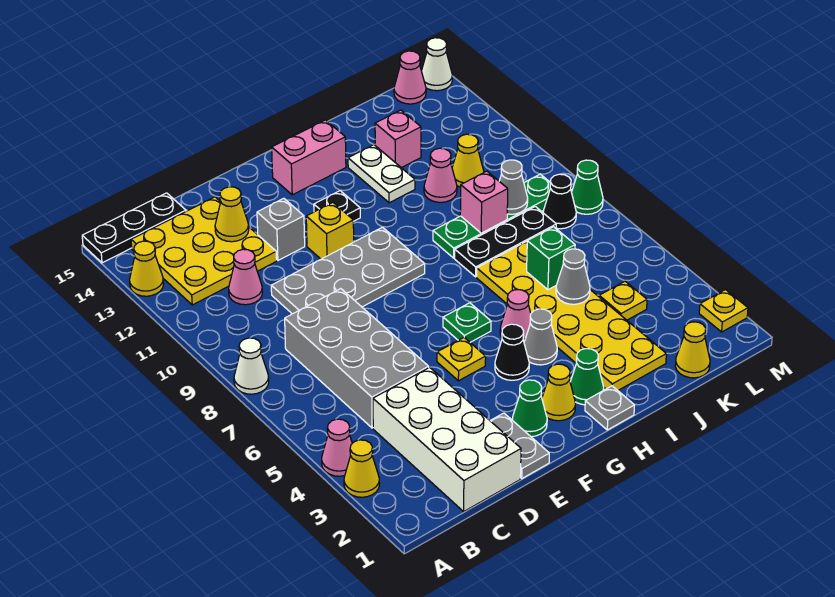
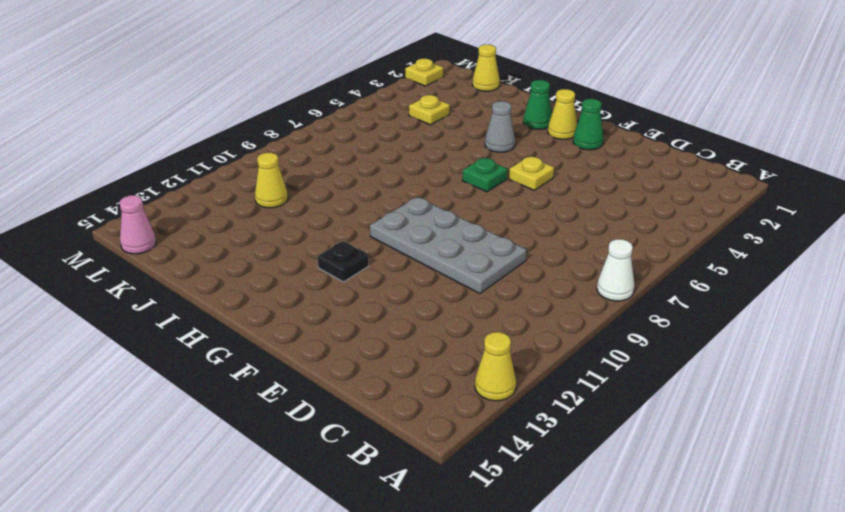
none -> yellow 1x1 cone [344,440,379,497]
none -> pink 1x1 cone [322,419,352,476]
none -> black 1x3 plate [82,193,186,263]
none -> yellow 3x3 plate [131,197,277,305]

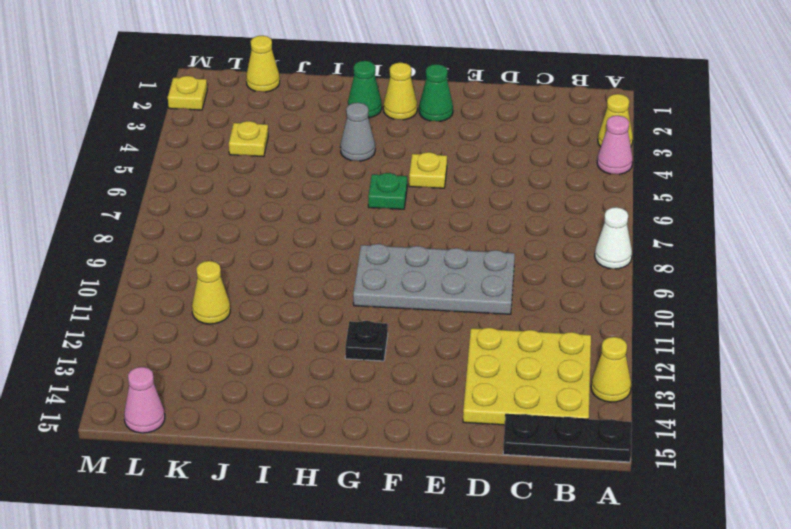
none -> white 2x4 brick [373,367,521,511]
none -> grey 2x4 brick [285,289,429,428]
none -> pink 1x1 cone [229,249,262,305]
none -> grey 1x2 plate [490,413,549,478]

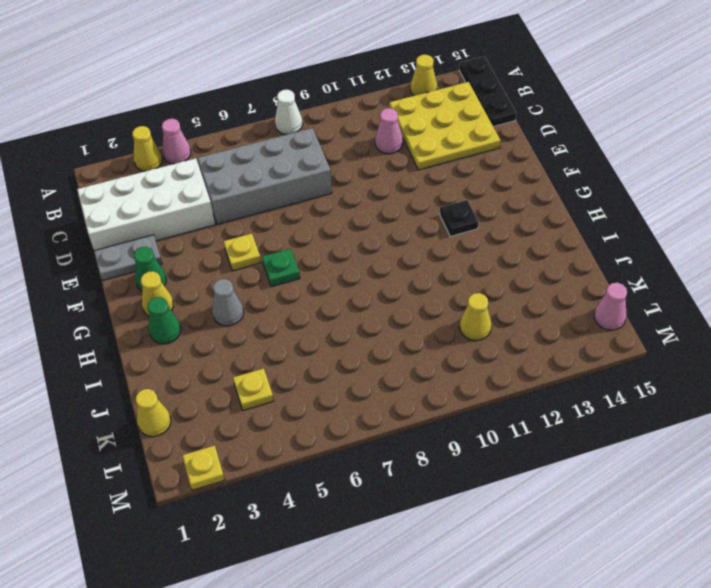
none -> grey 2x4 plate [271,227,425,314]
none -> grey 1x1 brick [257,198,305,260]
none -> yellow 1x1 brick [306,203,354,259]
none -> black 1x1 cone [495,324,529,380]

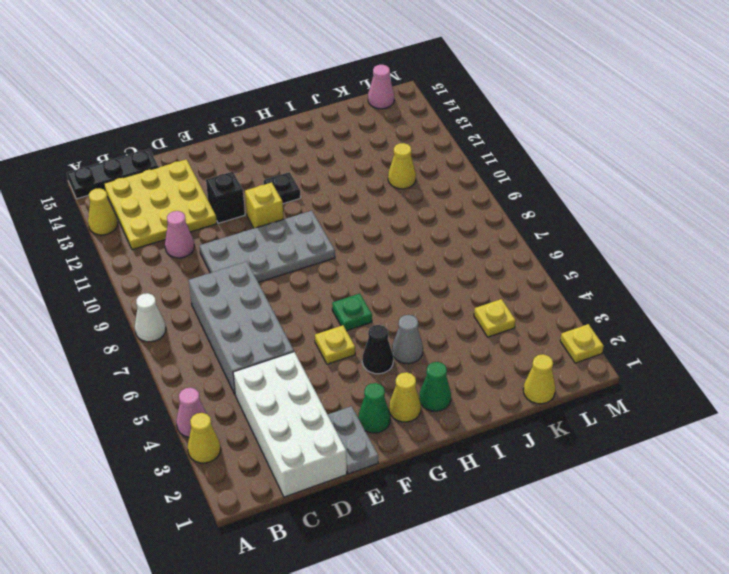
black 1x1 brick [206,172,245,223] -> grey 1x1 brick [257,198,305,260]
none -> pink 1x2 brick [272,120,346,195]
none -> grey 1x1 plate [585,386,635,430]
none -> pink 1x1 cone [500,290,531,342]
none -> yellow 2x6 plate [477,241,666,390]

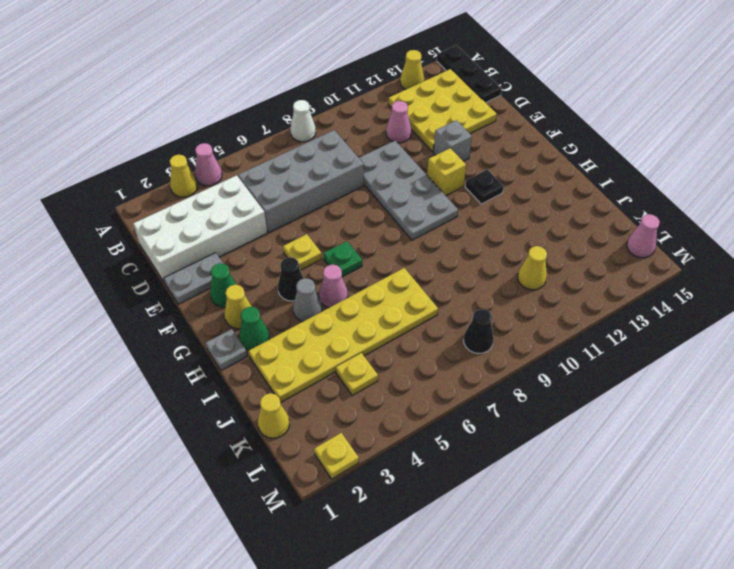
none -> pink 1x2 brick [272,120,346,195]
none -> black 1x3 plate [455,207,556,277]
none -> green 1x4 plate [433,174,550,258]
none -> white 1x2 plate [348,145,415,203]

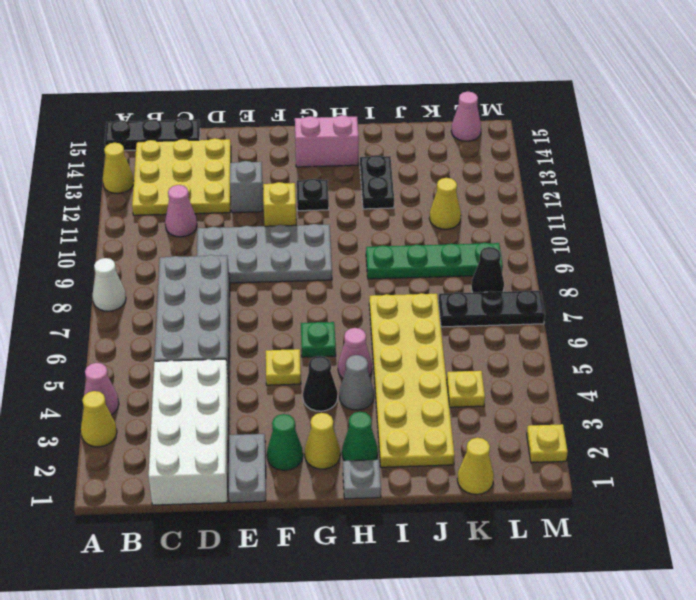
black 1x2 plate [360,155,394,209] -> white 1x2 plate [348,145,415,203]
black 1x3 plate [438,290,545,327] -> black 1x3 plate moved to [455,207,556,277]
none -> pink 1x1 cone [424,148,457,202]
none -> pink 1x1 brick [375,110,421,168]
none -> green 1x1 cone [572,160,603,214]
none -> white 1x1 cone [422,38,452,91]

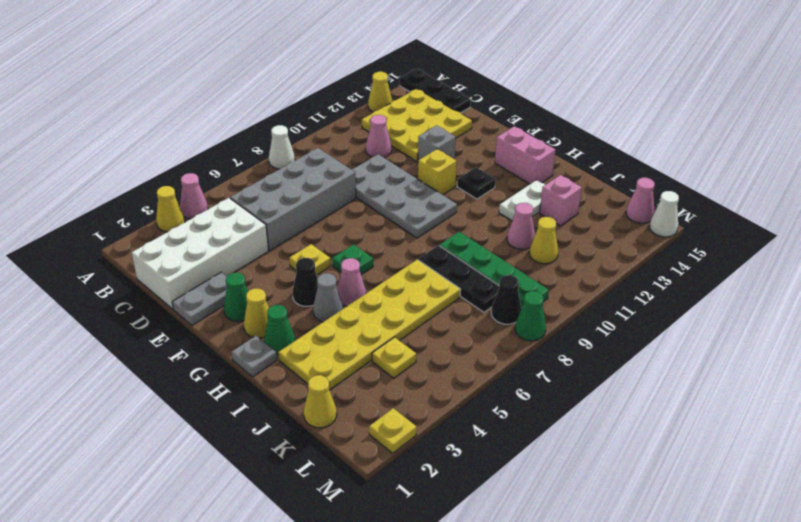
none -> yellow 1x1 cone [215,187,249,242]
none -> grey 1x1 cone [556,249,590,304]
none -> green 1x1 brick [527,227,575,290]
none -> pink 1x1 brick [460,171,508,233]

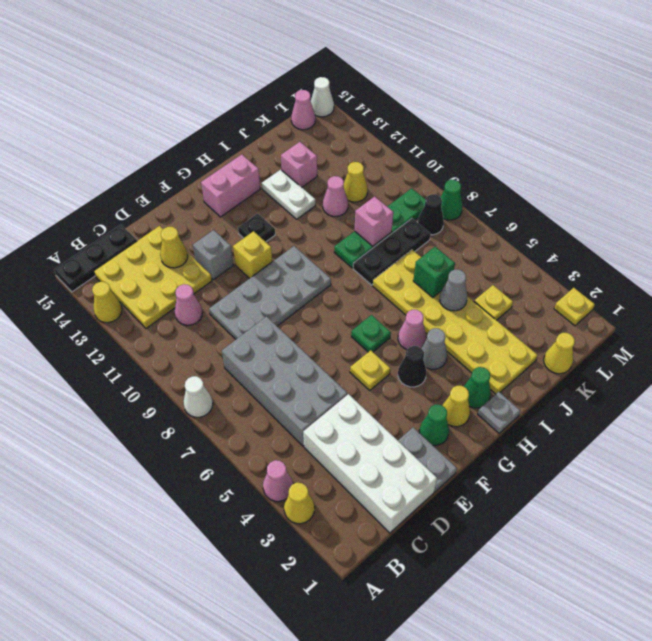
none -> grey 1x1 cone [499,160,528,214]

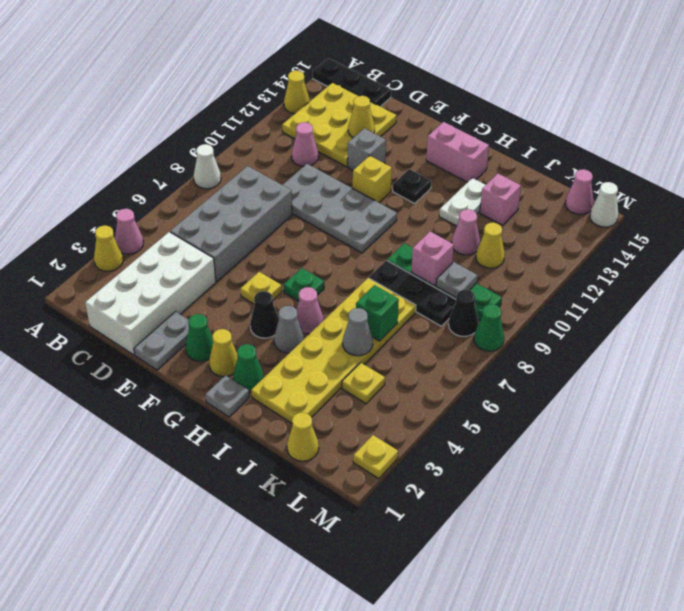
grey 1x1 plate [436,262,477,298] -> grey 1x1 cone [499,160,528,214]

